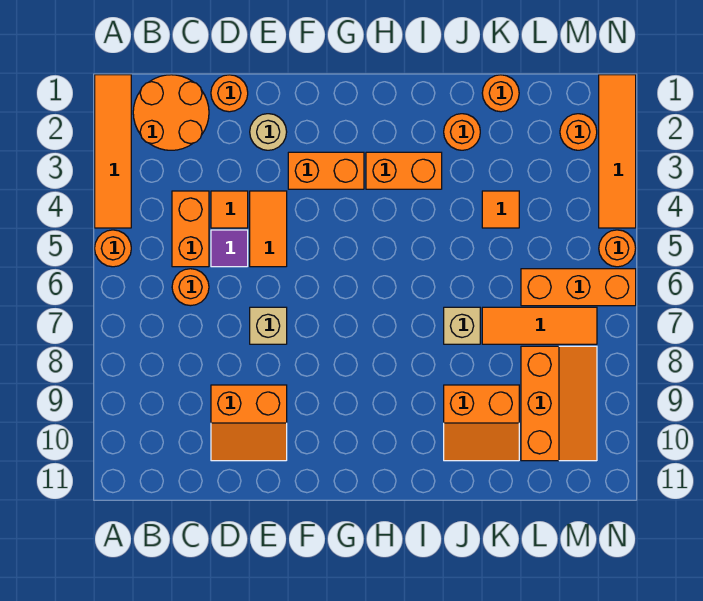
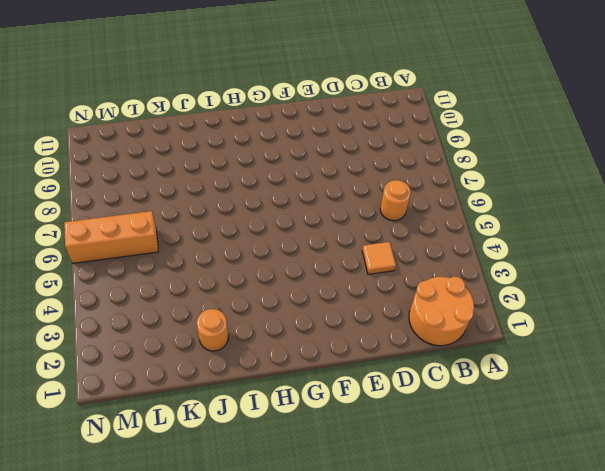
none -> orange 1x4 tile [95,75,131,228]
none -> orange 1x1 round brick [95,230,131,267]
none -> orange 1x2 brick [172,191,209,267]

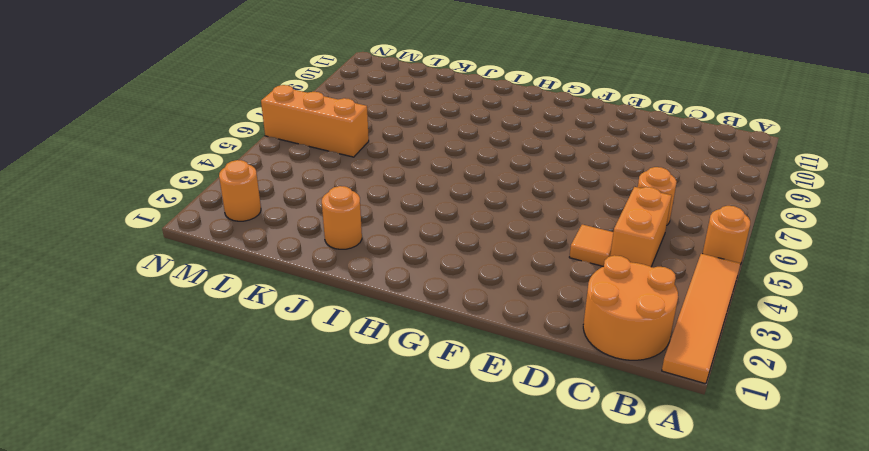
none -> orange 1x1 round brick [211,75,248,112]
none -> purple 1x1 tile [211,230,248,267]
none -> orange 2x2 slope [211,385,287,461]

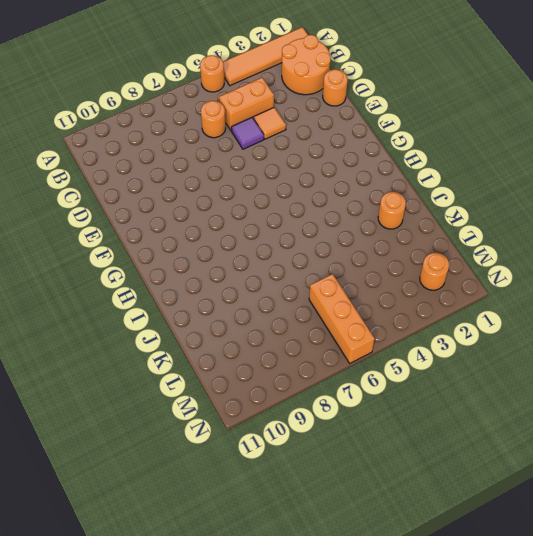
none -> orange 2x2 slope [211,385,287,461]
none -> tan 1x1 round brick [250,114,287,150]
none -> orange 1x2 tile [250,191,287,267]

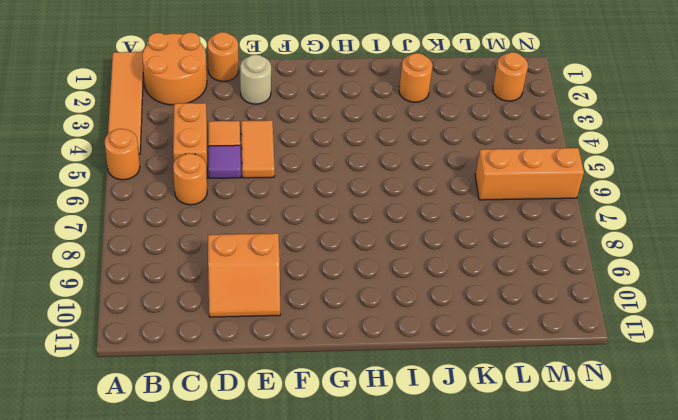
none -> tan 1x1 brick [250,307,287,344]
none -> orange 1x2 brick [288,152,364,189]
none -> orange 1x2 brick [366,152,442,189]

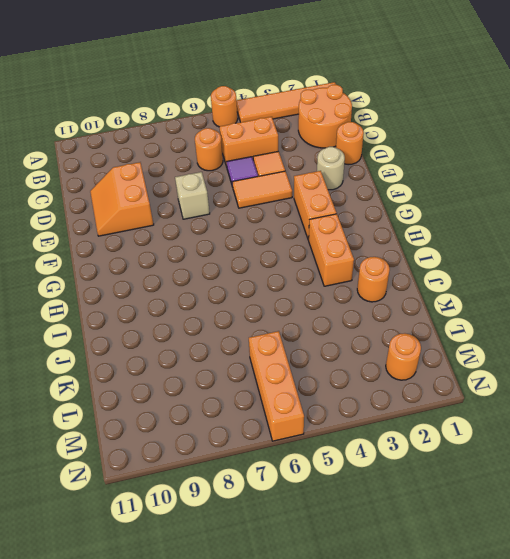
none -> tan 1x1 brick [444,307,480,344]
none -> orange 2x2 slope [444,385,519,461]
none -> orange 1x1 round brick [482,75,519,112]

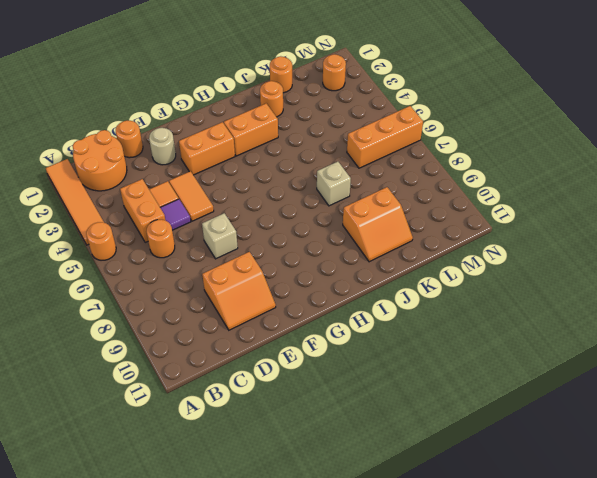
none -> orange 1x1 tile [482,191,519,228]
none -> orange 1x3 tile [482,307,597,344]
none -> orange 2x3 slope [521,346,597,461]

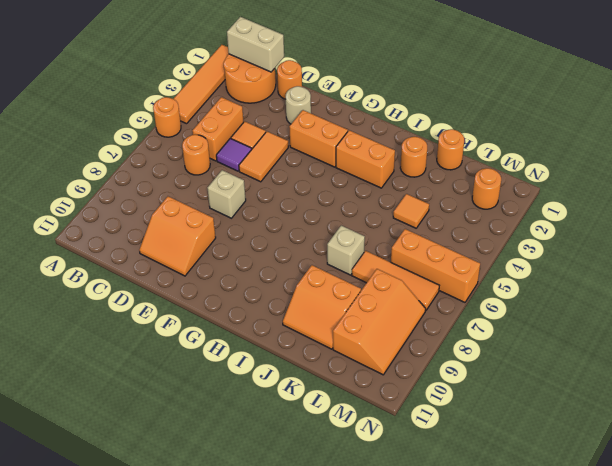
tan 1x2 brick [227,17,284,72] -> none
none -> orange 1x4 tile [599,75,636,228]
none -> orange 1x1 round brick [599,230,636,267]

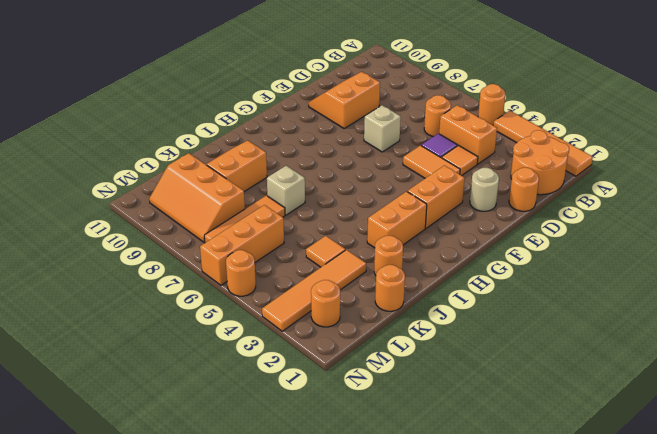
orange 1x4 tile [262,250,366,331] -> orange 1x4 tile turned to [599,75,636,228]

